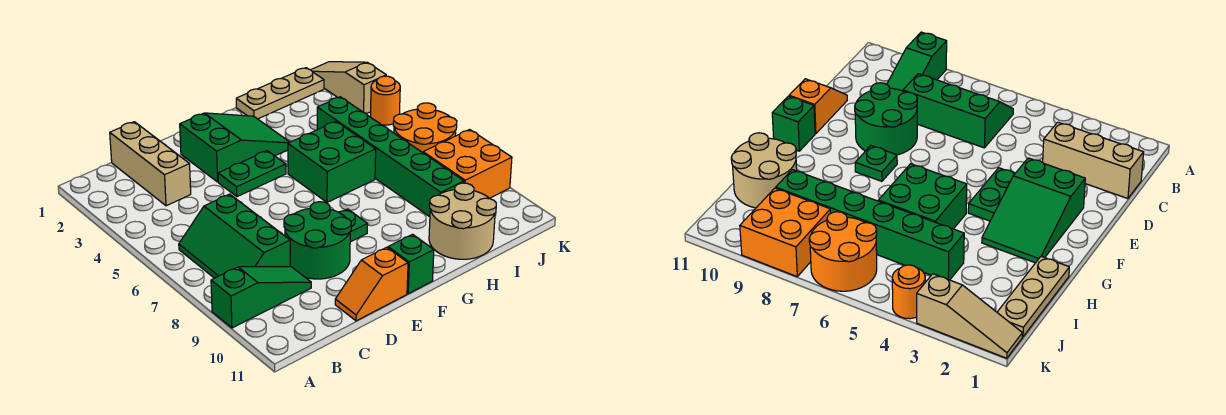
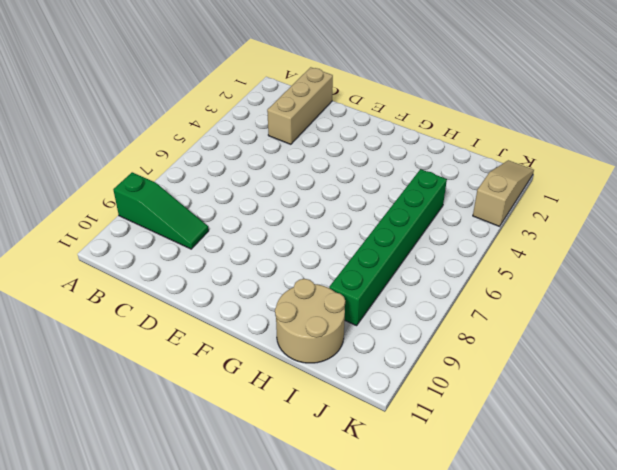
none -> green 2x3 slope [179,194,290,278]
none -> green 2x2 round brick [284,202,351,279]
none -> orange 1x2 slope [335,247,408,321]

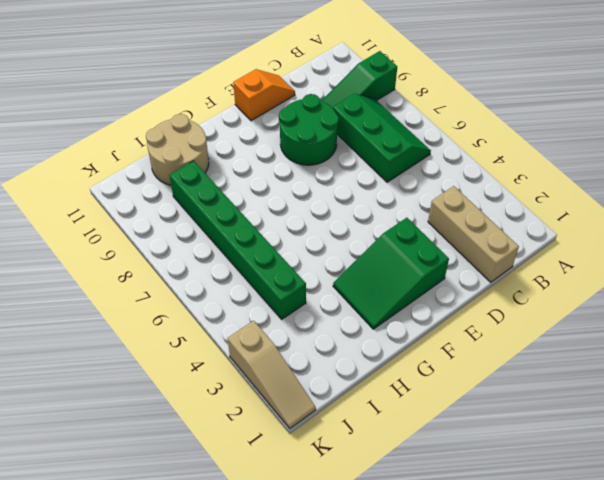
none -> green 1x2 plate [218,151,286,197]
none -> green 1x1 plate [339,209,368,242]
none -> green 1x1 brick [388,234,434,294]

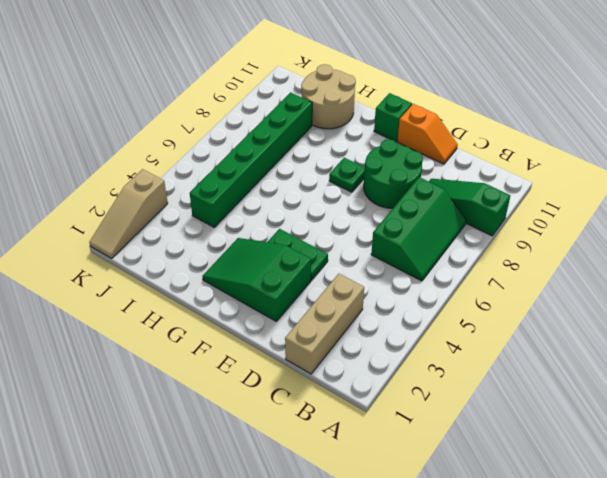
none -> green 2x2 brick [288,121,376,202]
none -> tan 1x3 plate [236,68,324,119]
none -> orange 2x2 round brick [393,103,457,153]

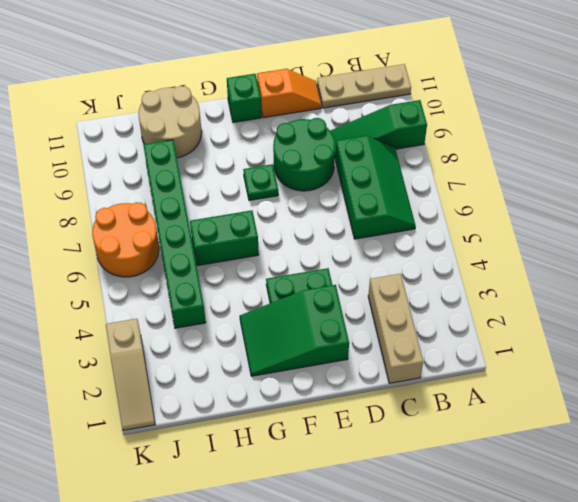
tan 1x3 plate [317,64,411,108] -> tan 1x3 plate moved to [236,68,324,119]
green 1x2 brick [190,210,259,266] -> green 2x2 brick [288,121,376,202]
none -> orange 2x2 brick [423,130,512,198]
none -> orange 1x1 round brick [370,76,400,125]

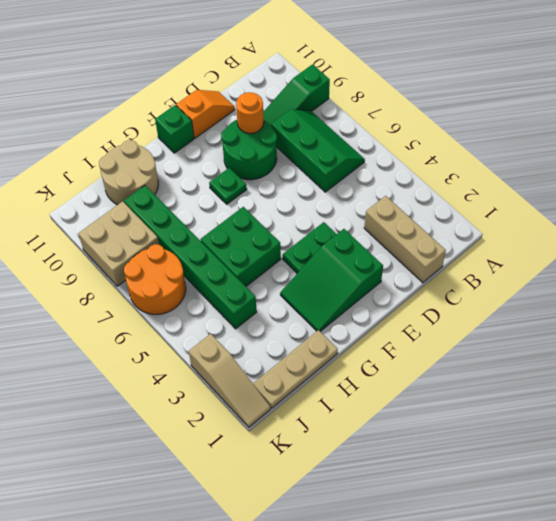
orange 1x1 round brick [236,92,264,133] -> orange 1x1 round brick moved to [370,76,400,125]
tan 2x2 brick [78,201,159,286] -> orange 2x2 brick [423,130,512,198]

